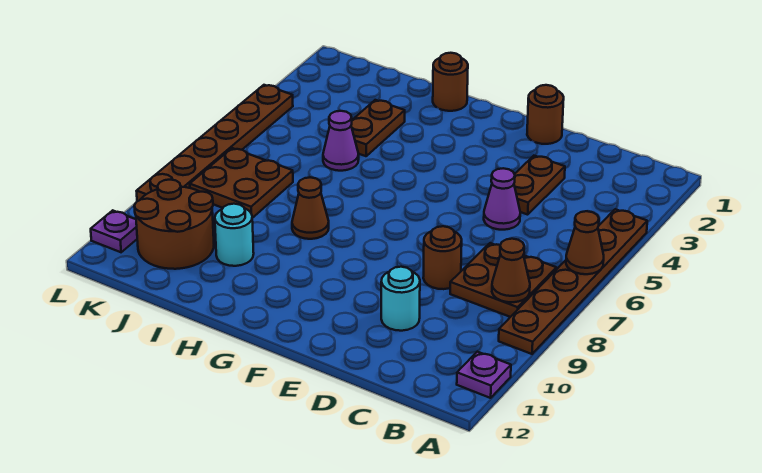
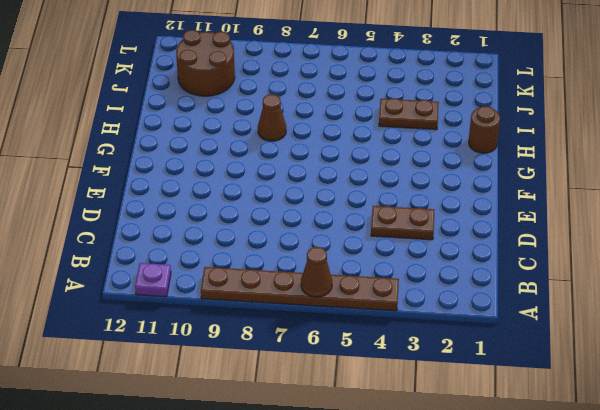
none -> brown 2x2 plate [450,243,556,317]
none -> purple 1x1 cone [484,168,520,230]
none -> brown 1x1 round brick [423,226,462,289]

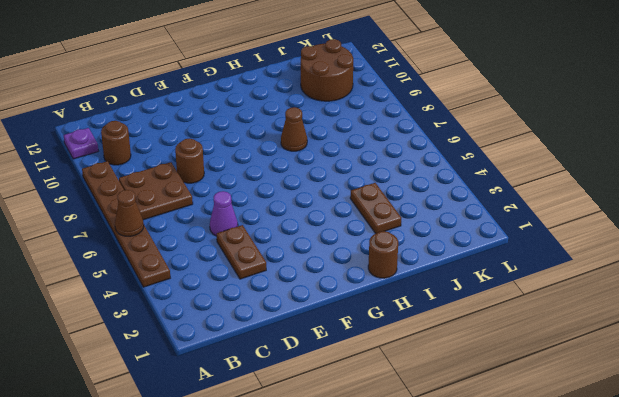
brown 1x1 round brick [101,121,131,165] -> brown 1x1 round brick moved to [527,85,564,144]
none -> cyan 1x1 round brick [381,267,420,331]
none -> purple 1x1 cone [323,111,359,171]
none -> cyan 1x1 round brick [215,204,254,266]

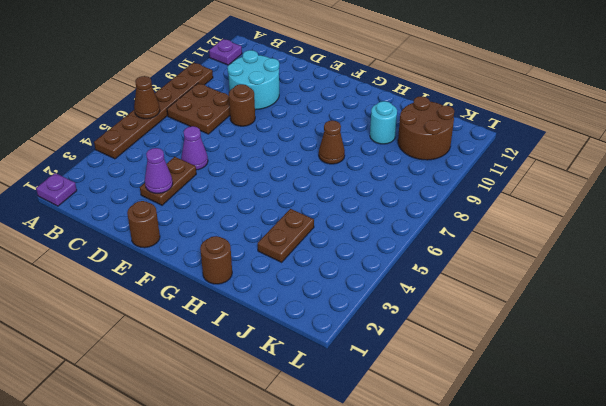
purple 1x1 plate [36,173,77,206] -> purple 1x1 plate moved to [91,210,137,252]
cyan 2x2 round brick [227,50,279,110] -> cyan 1x1 round brick [381,267,420,331]
purple 1x1 cone [145,148,173,193] -> purple 1x1 cone moved to [323,111,359,171]
none -> brown 2x2 plate [190,148,293,218]
none -> brown 1x6 plate [137,85,293,201]
none -> brown 1x1 cone [492,239,530,302]

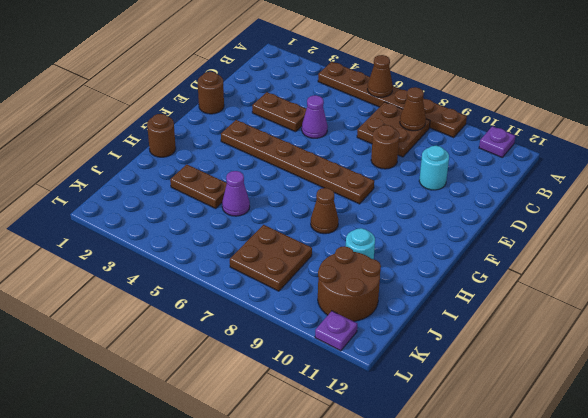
brown 1x6 plate [221,120,374,204] -> brown 1x6 plate moved to [137,85,293,201]

